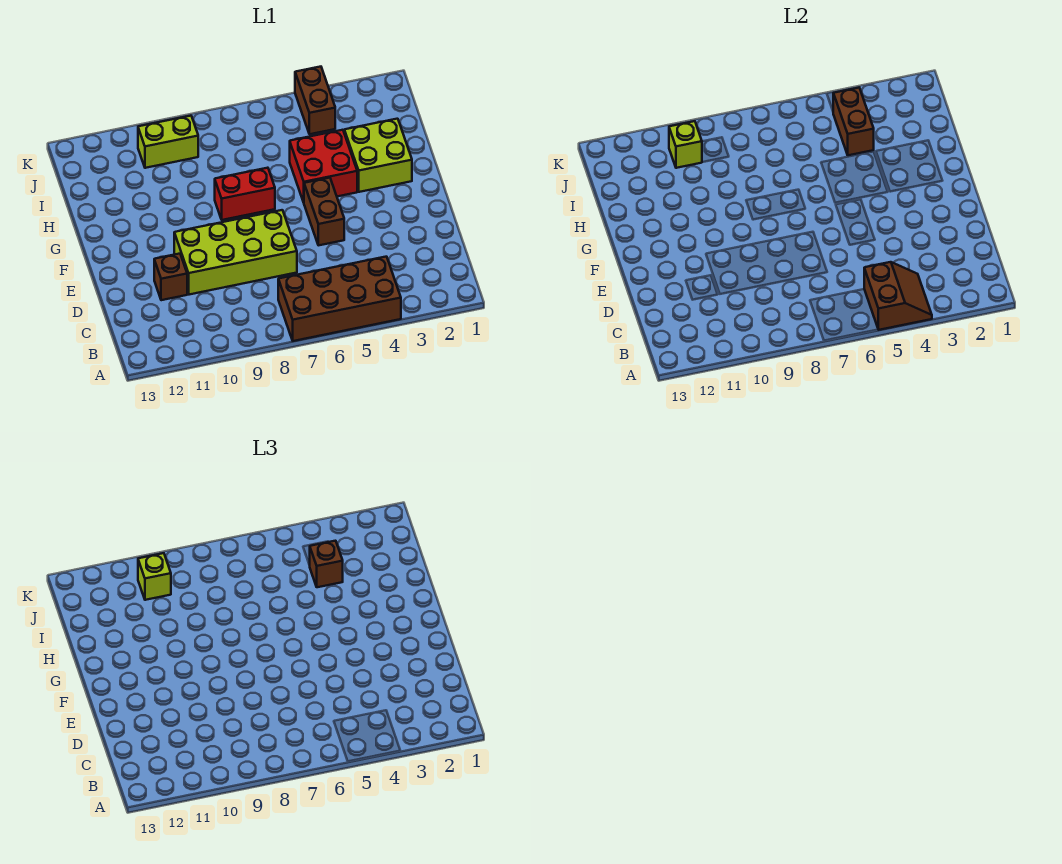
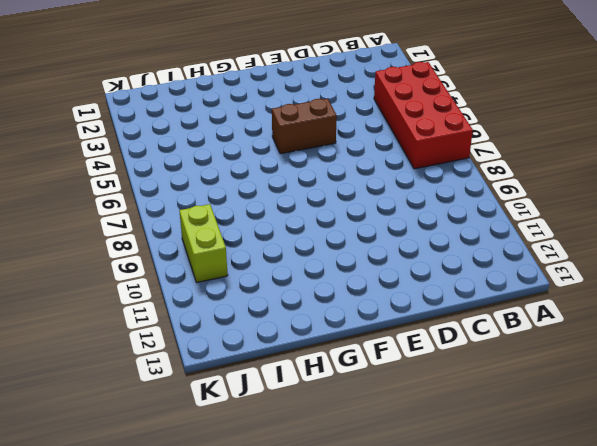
red 2x4 brick [374,62,473,169] -> brown 2x4 brick [278,257,401,341]
none -> lime 2x4 brick [174,210,297,295]
none -> brown 1x1 brick [154,254,187,300]
none -> lime 2x2 brick [344,119,412,192]

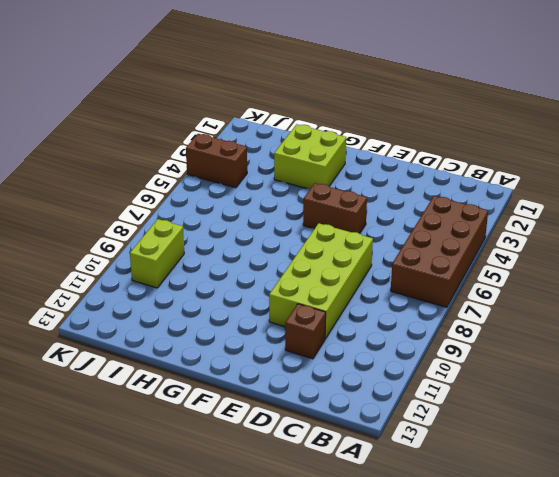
none -> red 2x2 brick [290,130,357,202]
none -> red 1x2 brick [215,168,275,220]
none -> brown 2x2 slope [864,262,932,330]

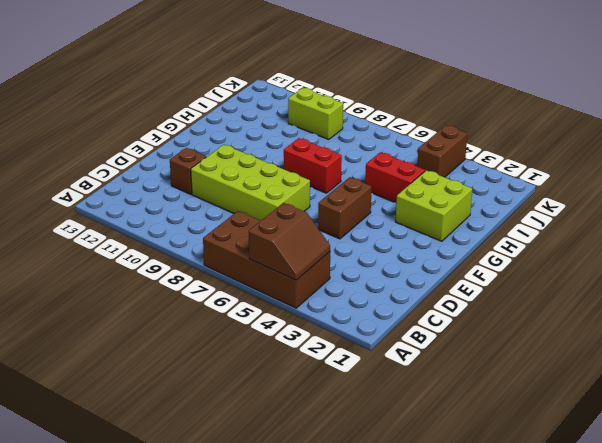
red 1x2 brick [365,152,425,203] -> red 2x2 brick [290,130,357,202]
none -> brown 1x2 brick [833,88,874,155]
none -> lime 1x1 brick [669,121,702,168]
none -> brown 1x1 brick [310,541,343,587]

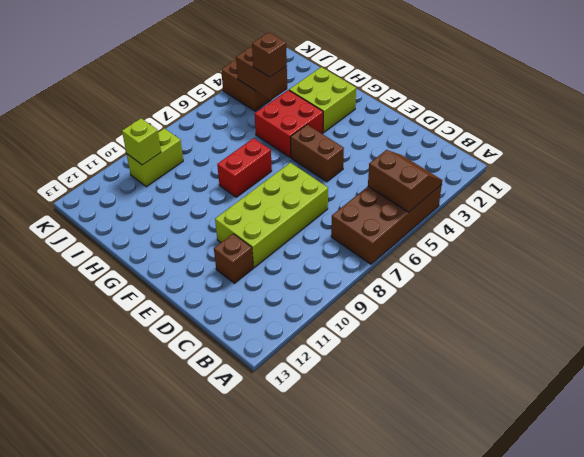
none -> lime 1x1 brick [138,553,171,600]

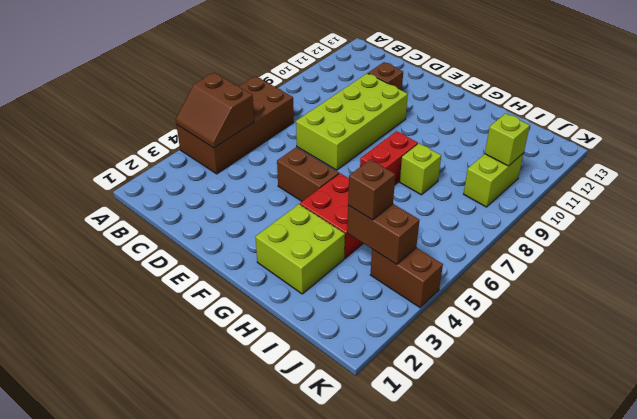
lime 1x1 brick [400,143,441,195] -> lime 1x1 brick moved to [138,553,171,600]

